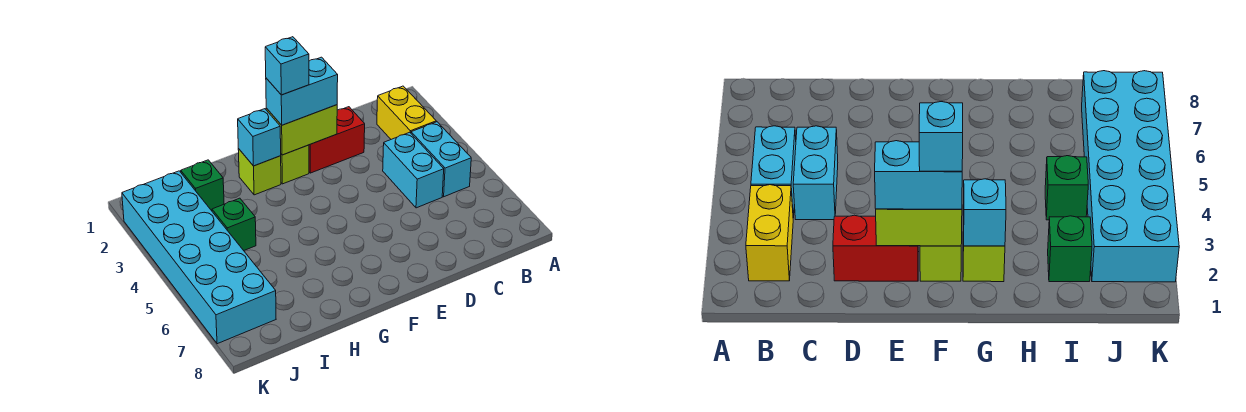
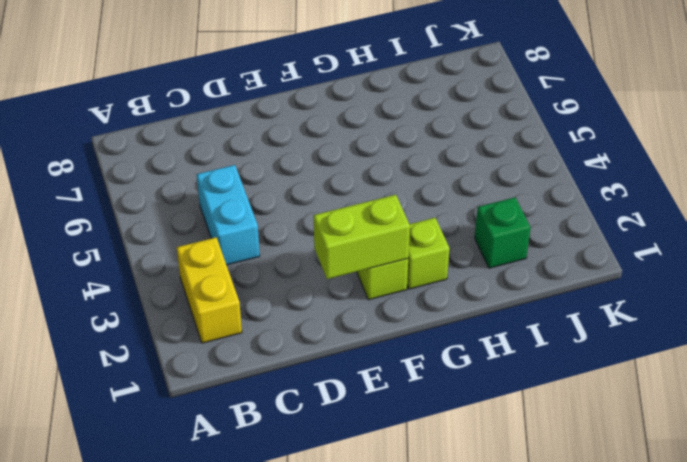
none -> cyan 1x2 brick [411,122,471,197]
none -> red 1x2 brick [309,107,365,173]
none -> green 1x1 brick [212,198,256,251]

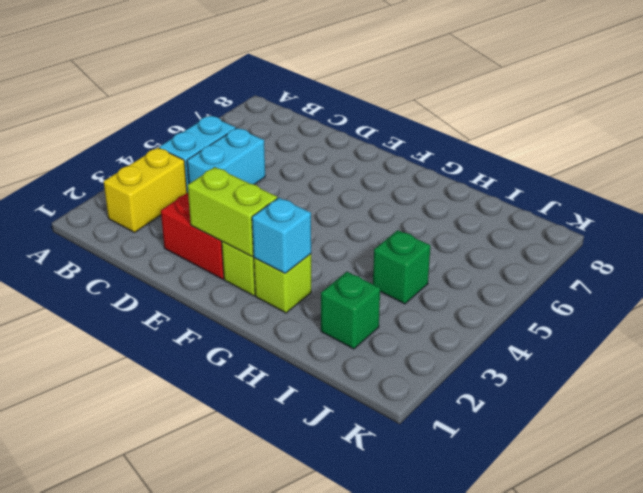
none -> cyan 2x6 brick [122,171,276,344]
none -> cyan 1x2 brick [266,57,338,125]
none -> cyan 1x1 brick [265,37,309,95]

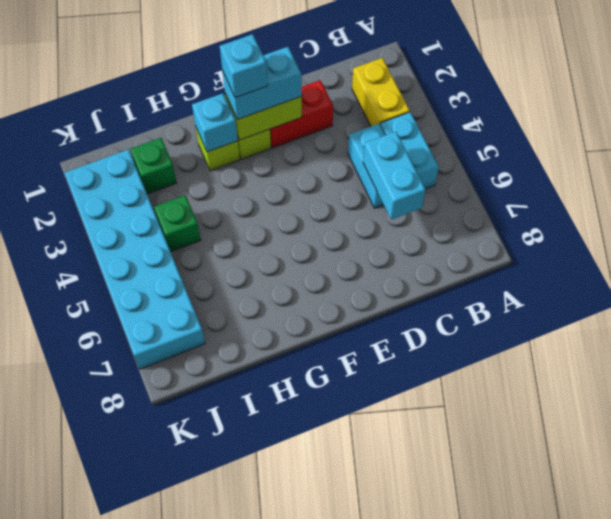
cyan 1x2 brick [363,132,426,220] -> none

